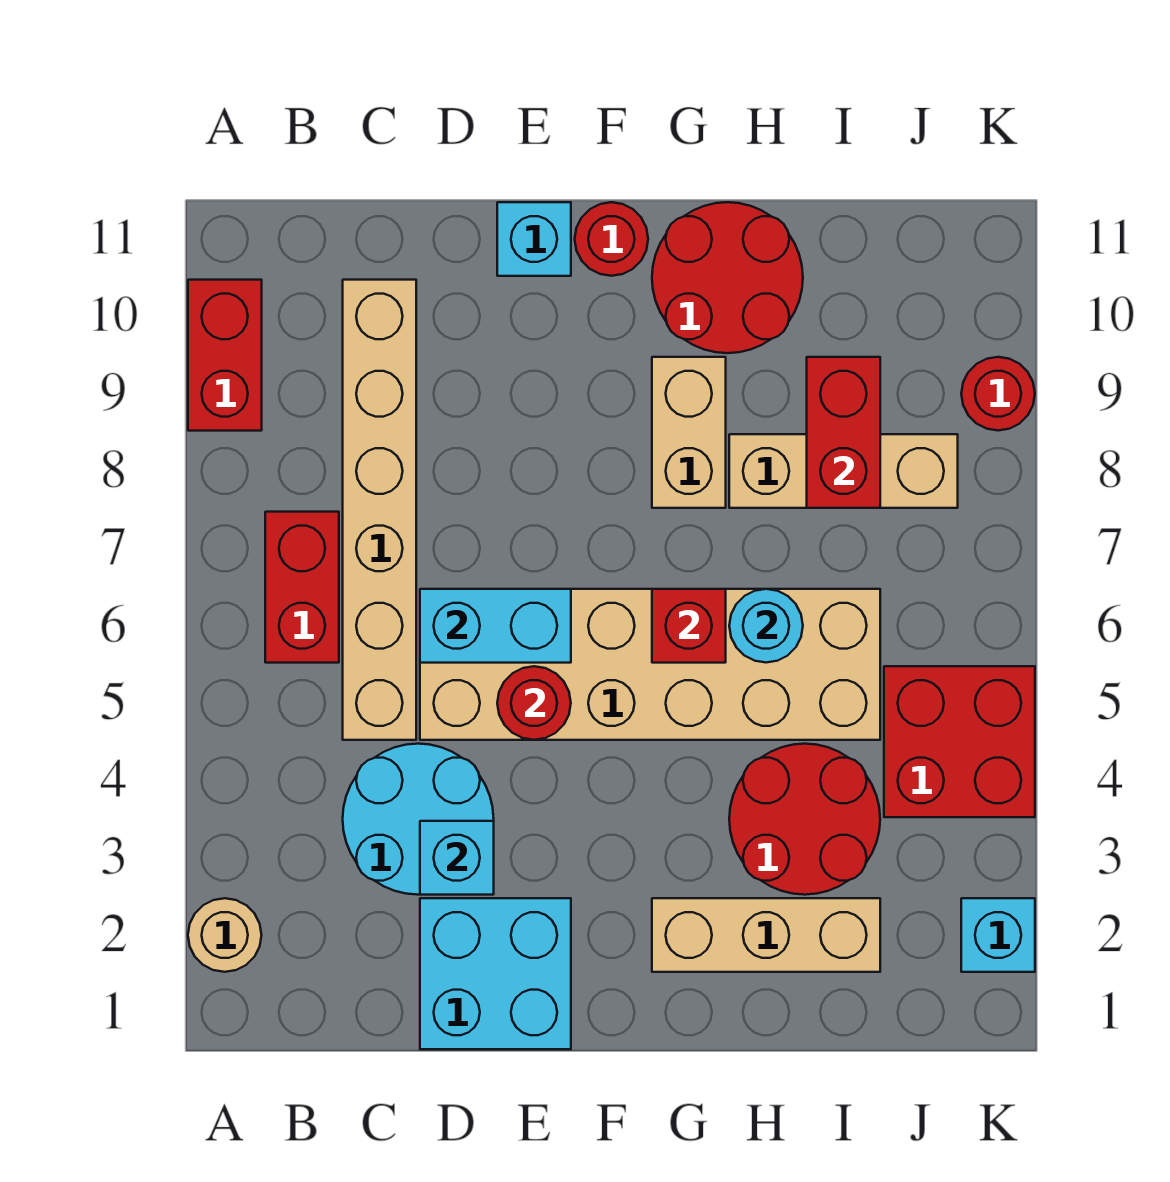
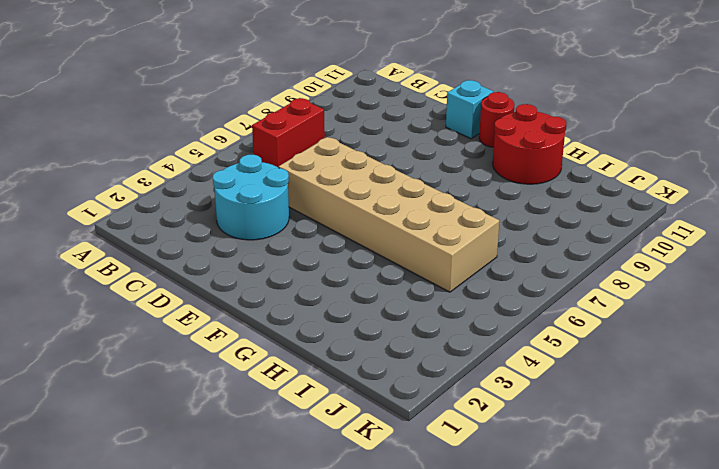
none -> tan 1x1 round brick [188,898,262,972]
none -> red 1x2 brick [188,280,262,431]
none -> tan 1x6 brick [343,280,416,740]

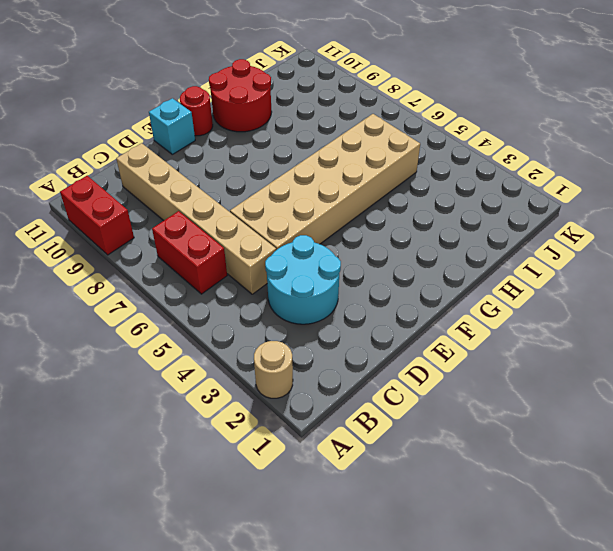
none -> cyan 2x2 brick [420,898,571,1049]
none -> tan 1x3 brick [652,898,880,972]
none -> tan 1x2 brick [652,357,726,508]

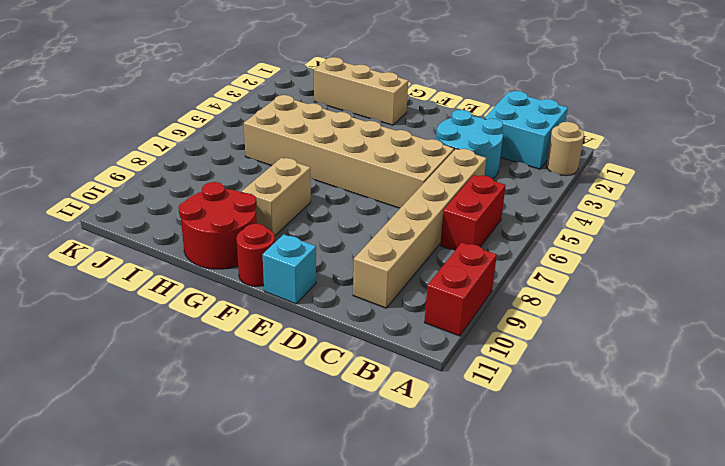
cyan 2x2 brick [484,91,568,169] -> cyan 2x2 brick moved to [420,898,571,1049]
none -> red 2x2 round brick [729,744,880,895]
none -> tan 1x3 brick [729,434,958,508]
none -> red 2x2 brick [884,666,1035,817]

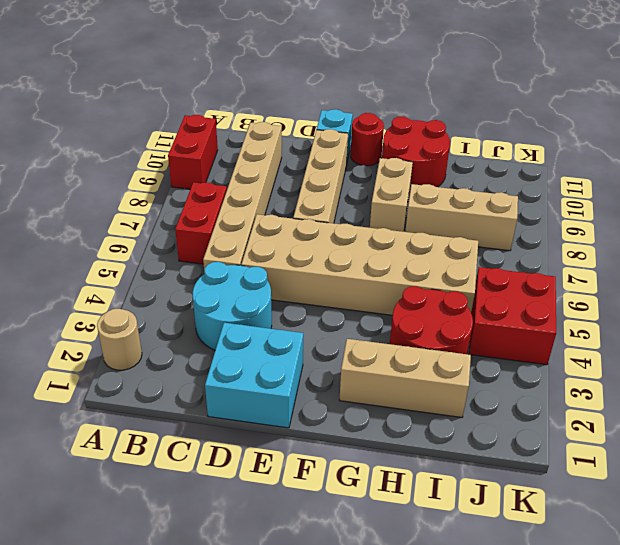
tan 1x4 brick [293,129,348,223] -> none
none -> cyan 1x1 brick [961,898,1035,972]
none -> red 1x1 round brick [961,357,1035,431]
none -> cyan 1x1 brick [420,821,494,895]

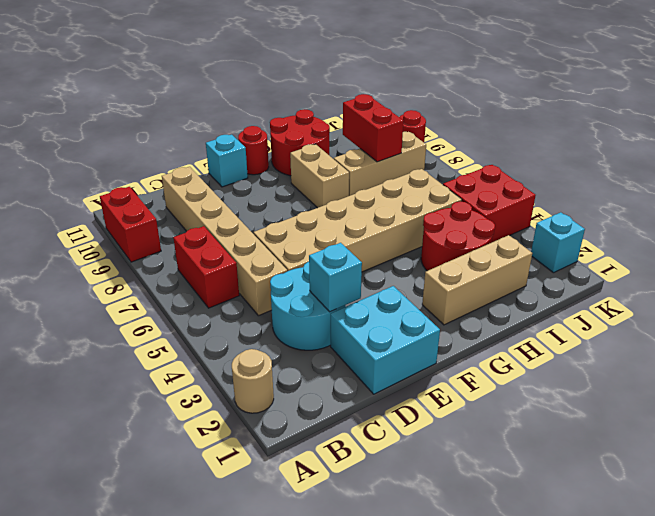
none -> cyan 1x2 brick [420,589,571,663]
none -> red 1x1 round brick [497,666,571,740]
none -> red 1x1 brick [652,589,726,663]

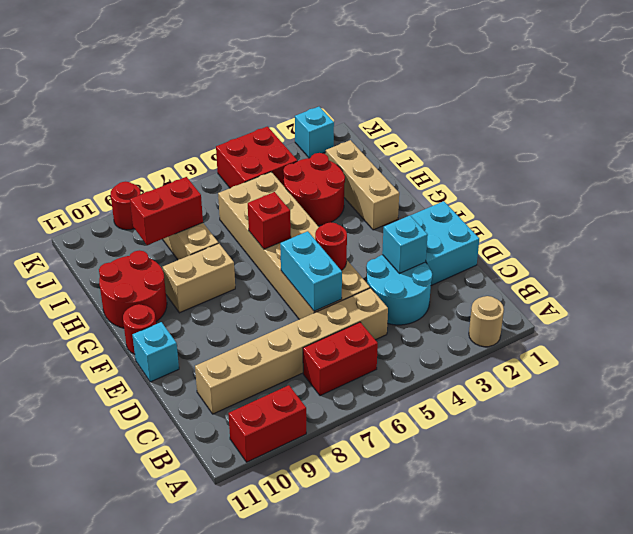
none -> cyan 1x1 round brick [729,589,803,663]

